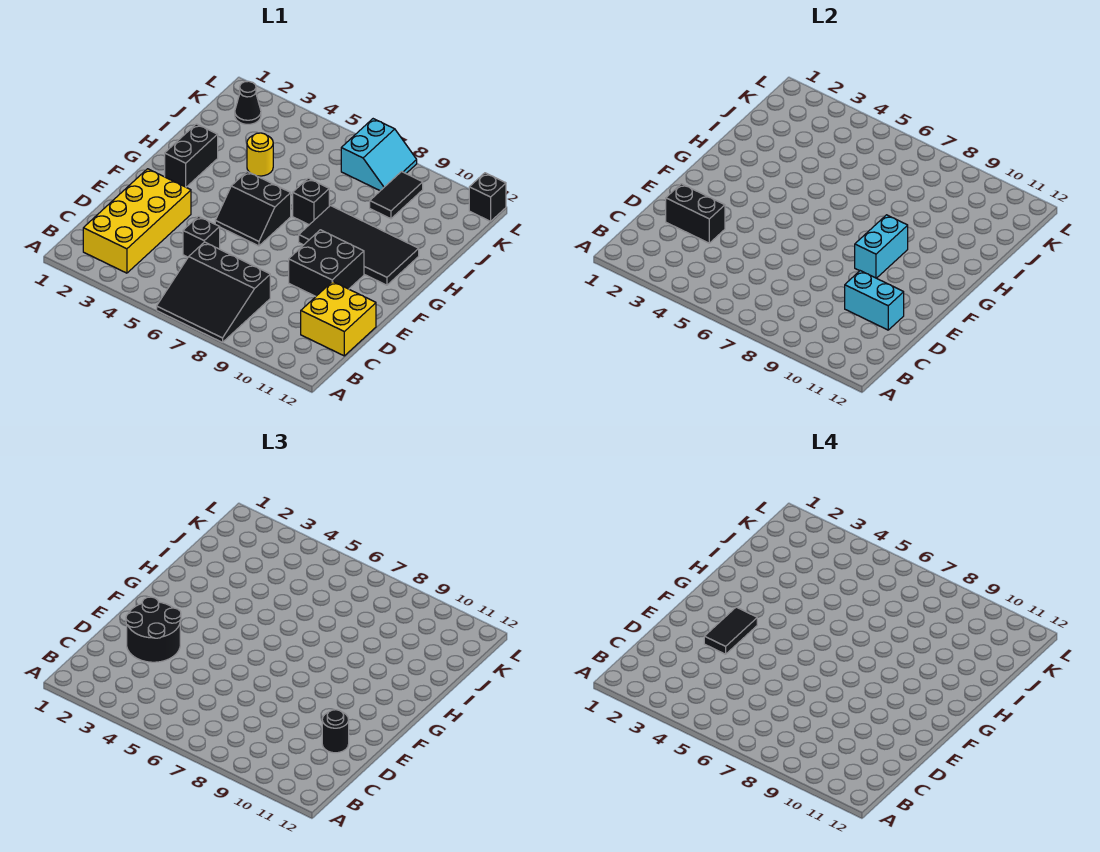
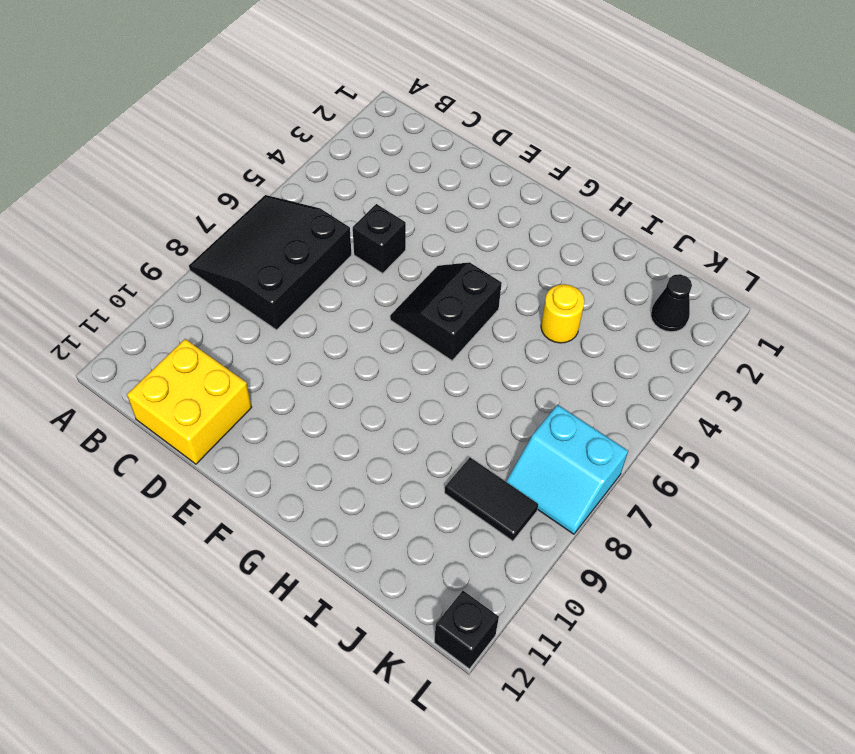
none -> yellow 2x4 brick [83,169,191,273]
none -> black 2x2 brick [289,230,364,296]
none -> black 1x2 brick [165,124,218,187]

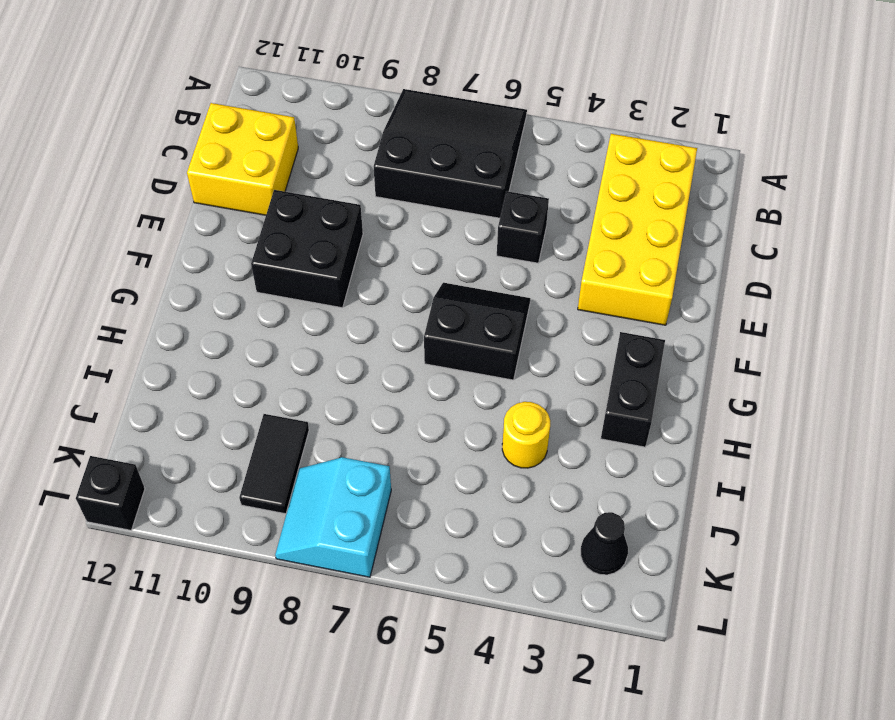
none -> black 2x4 tile [299,206,419,285]
none -> black 1x1 brick [293,178,329,225]
none -> black 1x2 brick [666,184,725,243]

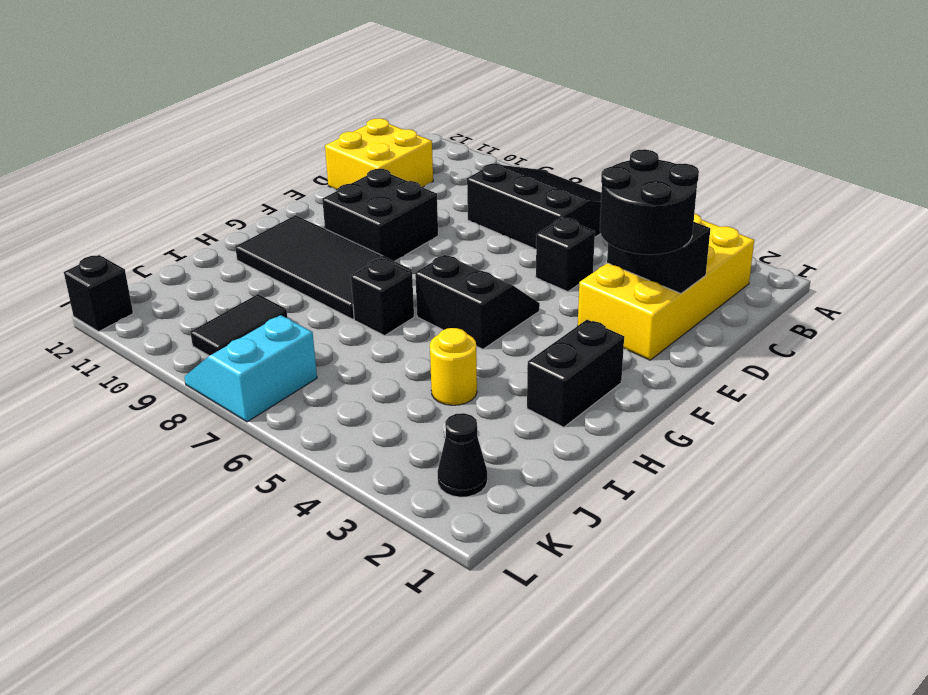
none -> cyan 1x2 brick [845,271,904,330]
none -> cyan 1x2 brick [855,215,908,278]
none -> black 1x1 round brick [322,710,349,753]

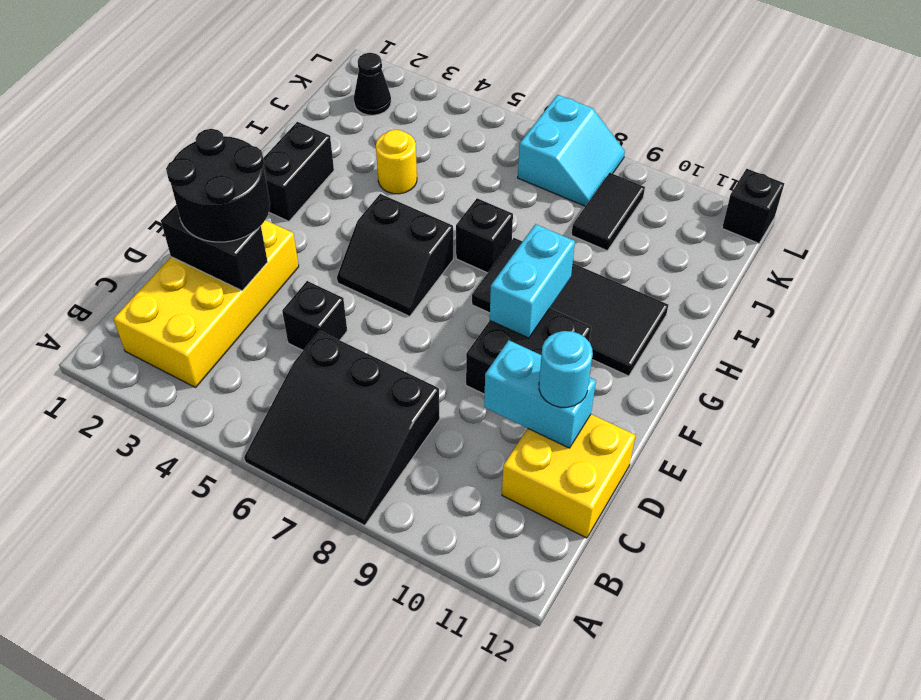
cyan 1x1 round brick [539,331,593,407] -> black 1x1 round brick [322,710,349,753]
none -> black 1x2 tile [704,607,757,654]

